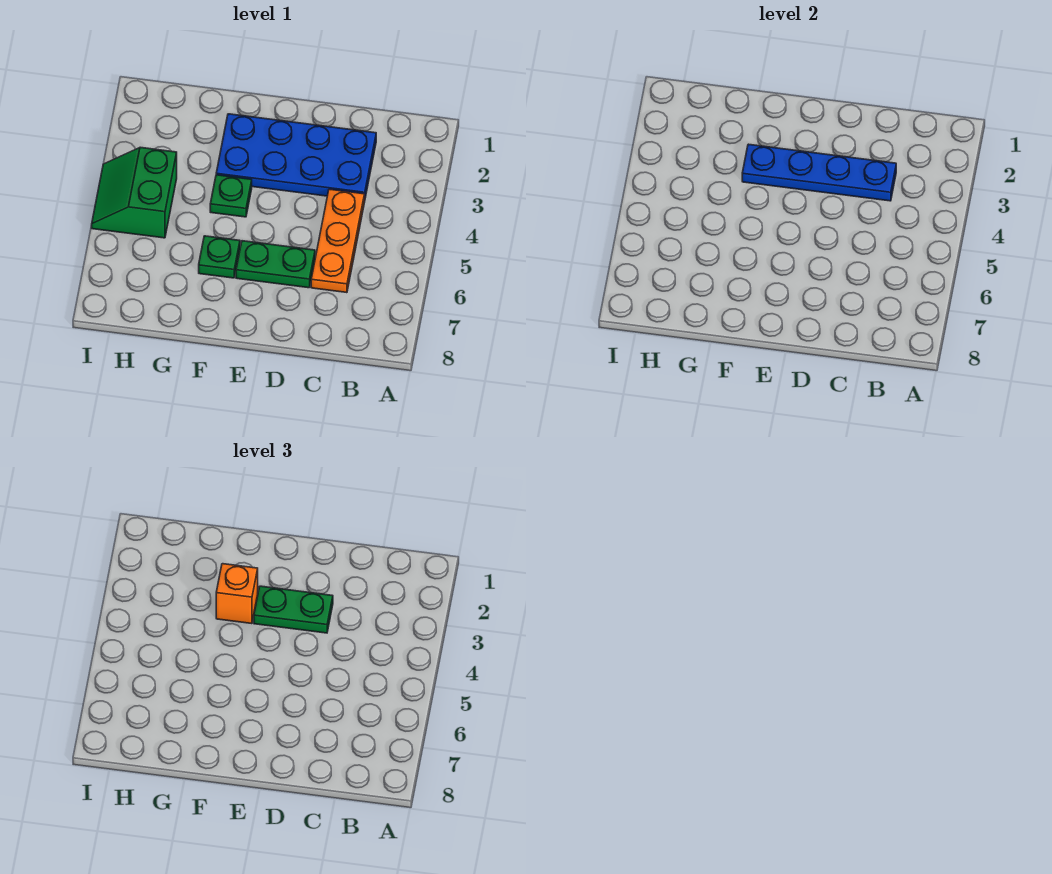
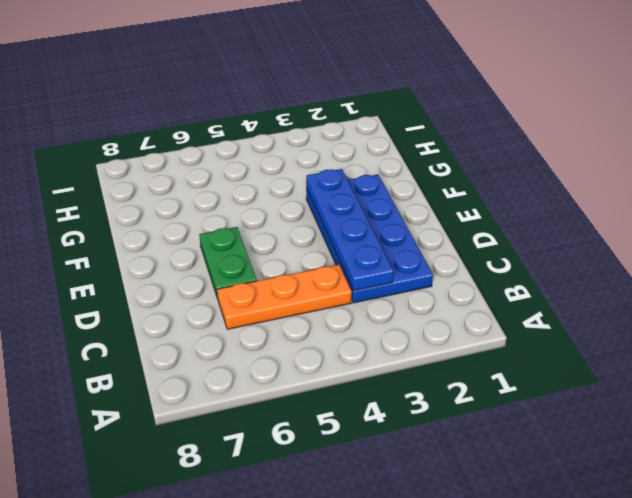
none -> green 1x1 plate [210,175,252,217]
none -> green 1x1 plate [199,236,240,278]

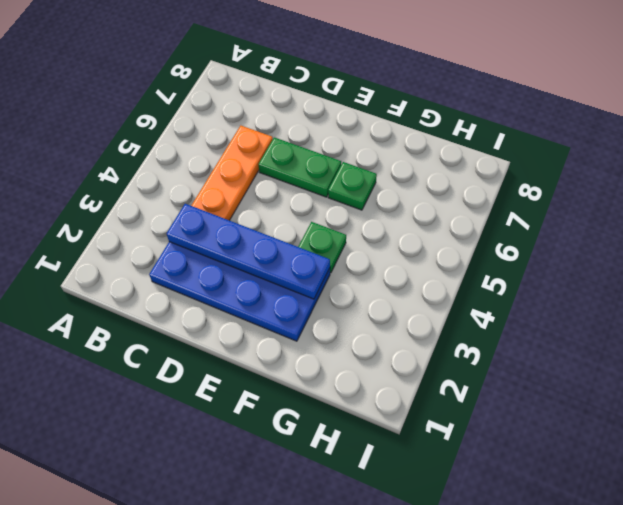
none -> green 2x2 slope [92,147,177,238]
none -> green 1x2 plate [254,586,333,633]

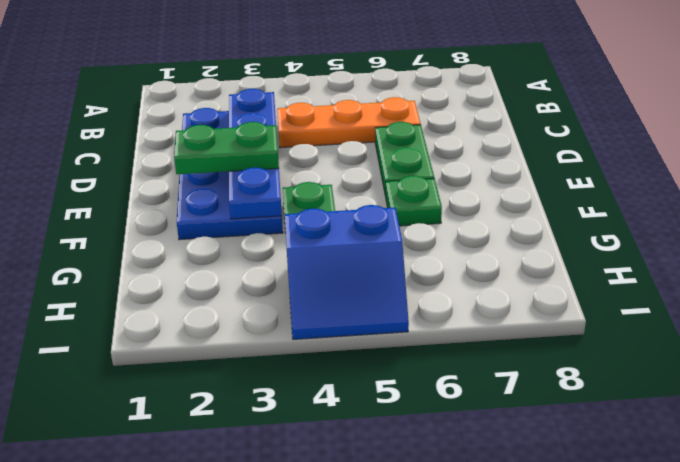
green 1x2 plate [174,122,279,174] -> green 1x2 plate turned to [254,586,333,633]
blue 2x2 slope [284,205,409,339] -> green 2x2 slope [92,147,177,238]
none -> orange 1x1 brick [216,564,258,624]

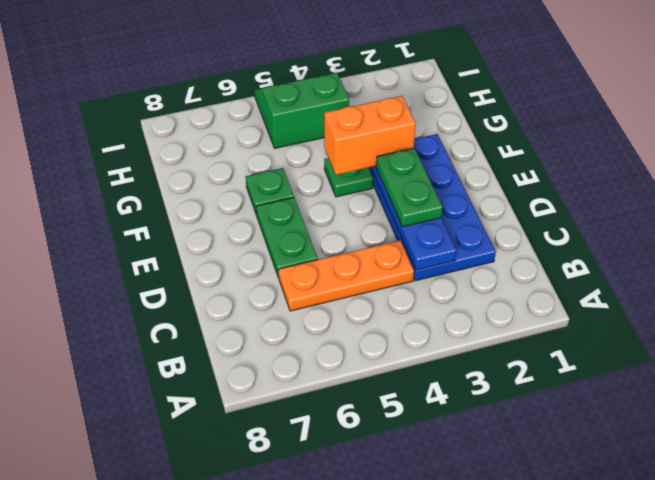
orange 1x2 brick [324,96,416,175] -> orange 1x1 brick [216,564,258,624]

